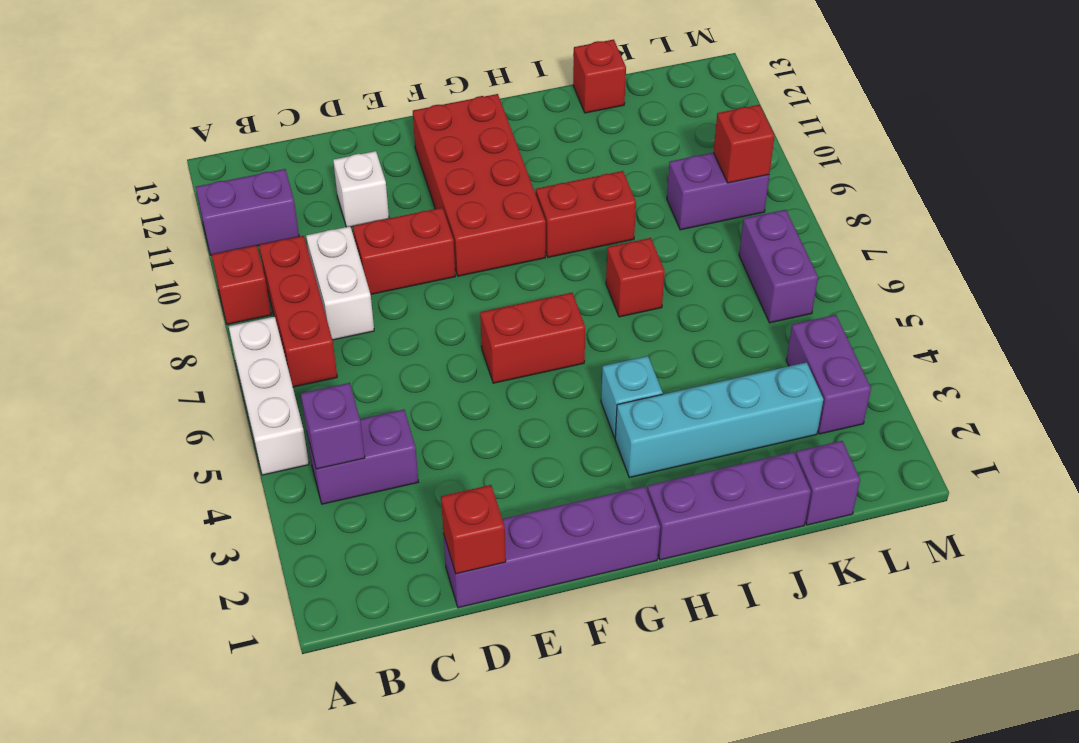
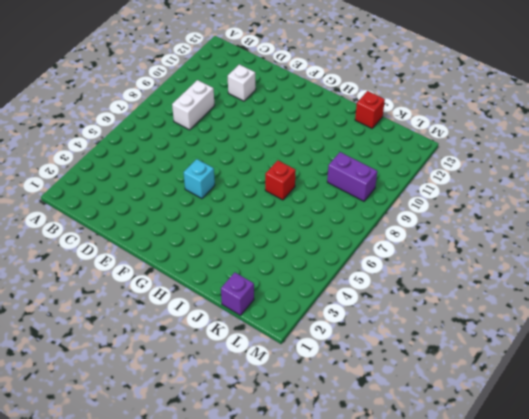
cyan 1x1 brick [184,159,215,199] -> cyan 1x1 brick moved to [601,356,663,438]
none -> white 1x3 brick [229,317,309,475]
none -> red 1x1 brick [212,245,271,324]
none -> purple 1x2 brick [196,169,299,255]

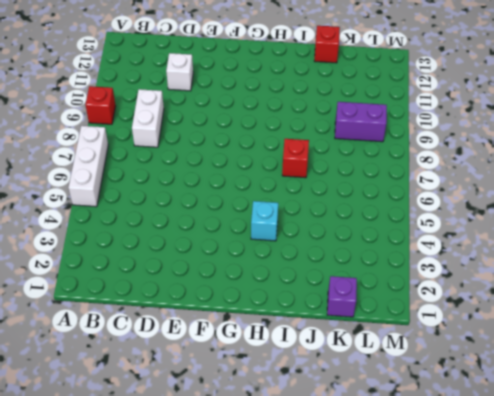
none -> purple 1x2 brick [196,169,299,255]
none -> purple 1x2 brick [307,410,418,504]
none -> red 1x3 brick [259,236,337,387]

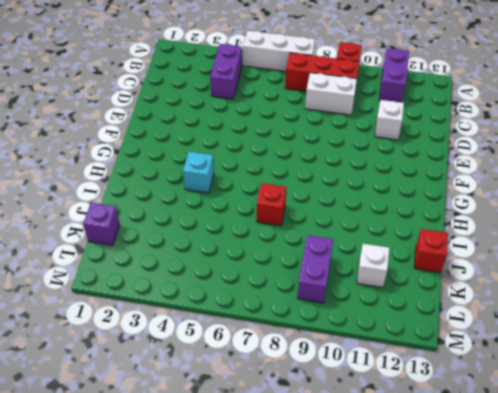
white 1x1 brick [357,244,390,288] -> none
none -> purple 1x4 brick [443,486,660,608]
none -> red 1x2 brick [353,208,455,294]
none -> red 1x2 brick [480,293,585,383]

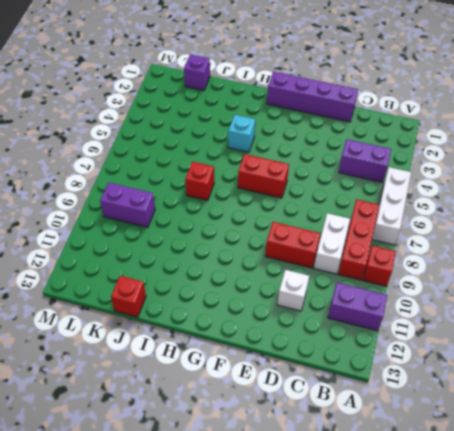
none -> red 2x4 brick [413,94,546,276]
none -> purple 1x3 brick [647,452,811,560]
none -> cyan 1x4 brick [615,362,823,478]

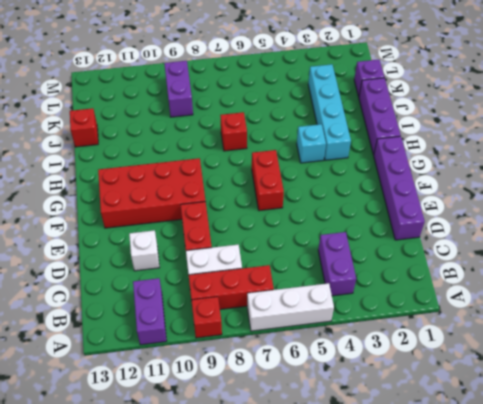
none -> red 1x2 brick [536,171,636,257]
none -> purple 1x2 brick [786,315,871,434]
none -> purple 1x2 brick [739,210,818,323]

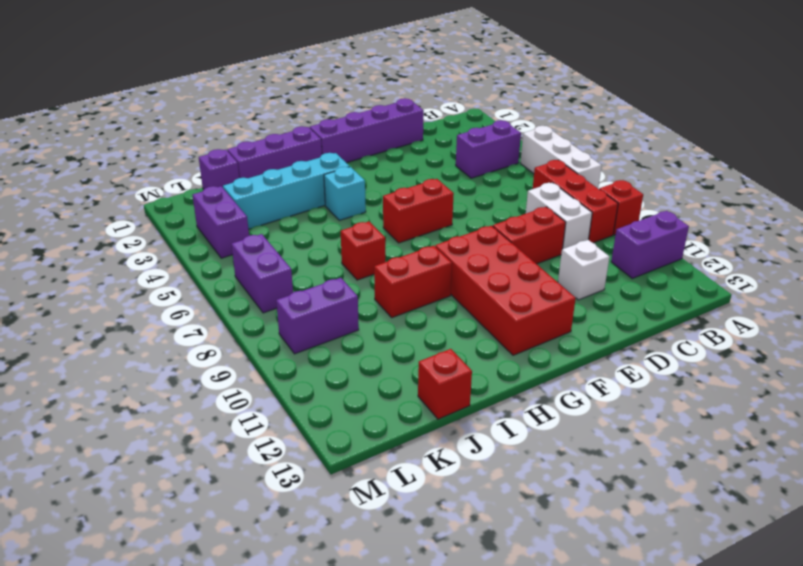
none -> purple 1x1 brick [301,383,365,469]
none -> red 1x1 brick [441,485,506,574]
none -> red 1x1 brick [713,105,775,183]

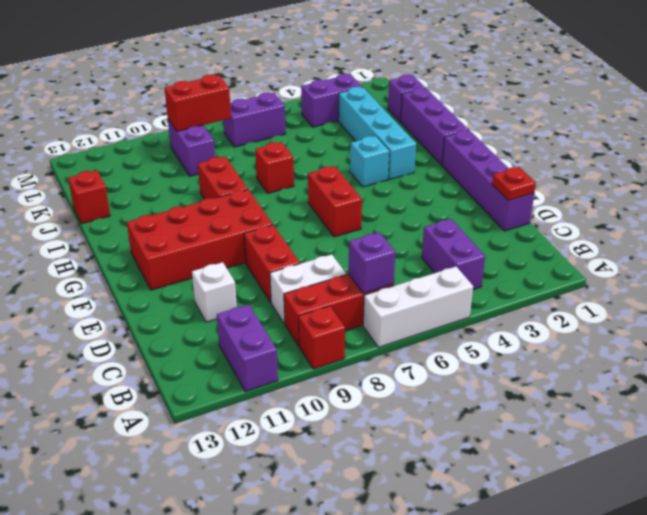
purple 1x1 brick [348,232,395,294] -> purple 1x1 brick moved to [301,383,365,469]
red 1x1 plate [492,167,536,201] -> red 1x1 brick [441,485,506,574]
red 1x2 brick [165,74,231,131] -> red 1x1 brick [713,105,775,183]

